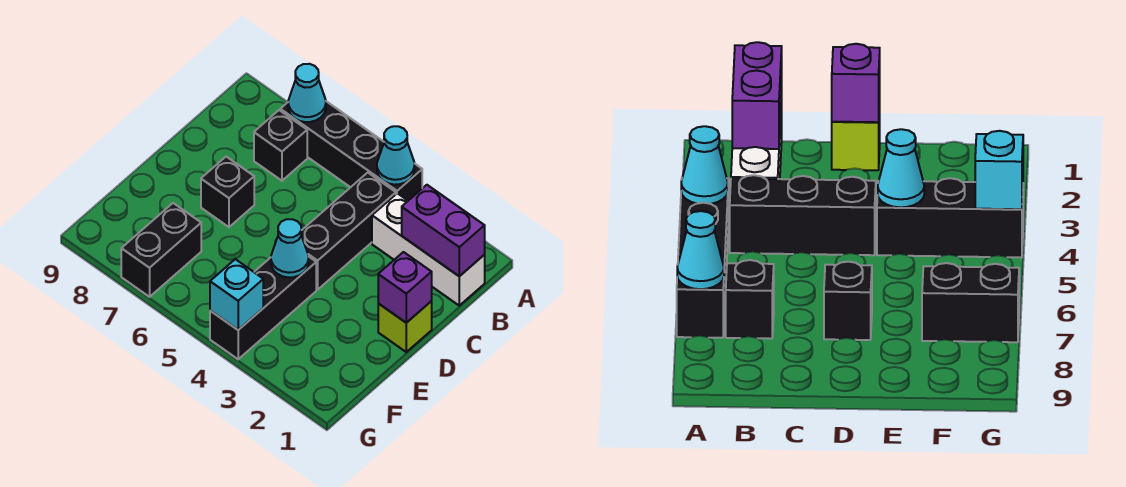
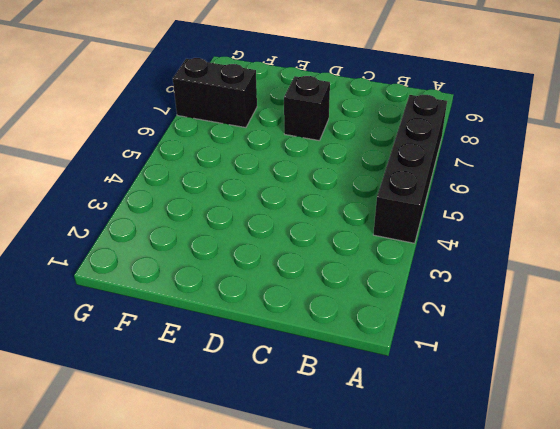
none -> white 1x3 brick [372,193,485,305]
none -> black 1x3 brick [301,173,396,290]
none -> black 1x1 brick [254,110,307,181]

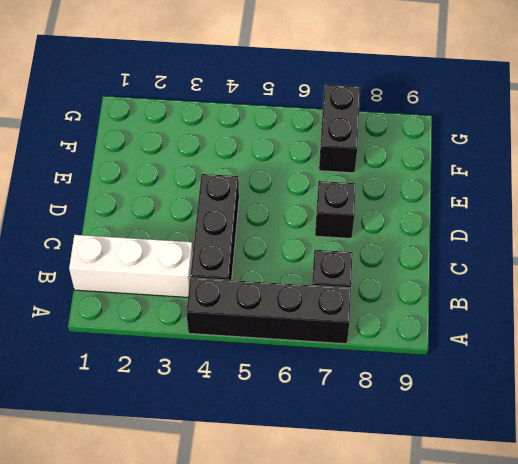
none -> lime 1x1 brick [378,301,432,352]
none -> black 1x3 brick [210,256,316,359]
none -> cyan 1x1 cone [377,126,414,185]

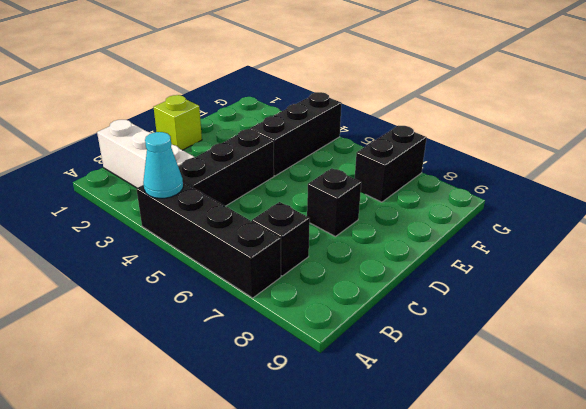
none -> cyan 1x1 cone [288,64,326,122]
none -> purple 1x2 brick [402,185,485,276]
none -> purple 1x1 brick [378,252,432,323]

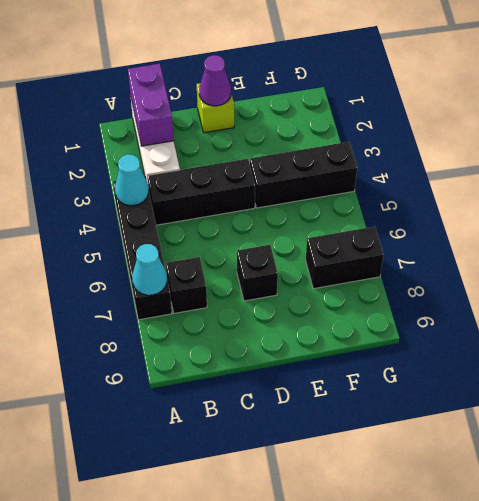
purple 1x1 cone [199,55,231,106] -> purple 1x1 brick [378,252,432,323]
none -> cyan 1x1 cone [271,219,309,277]
none -> cyan 1x1 brick [210,259,263,330]

